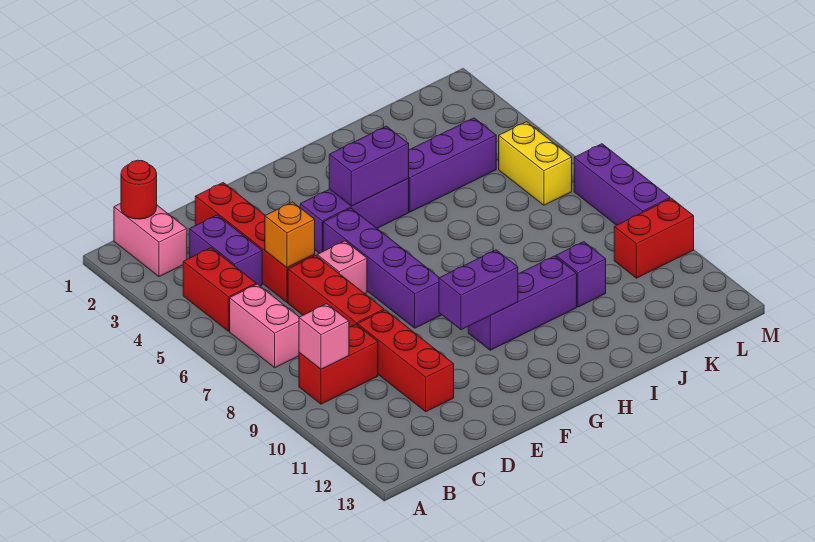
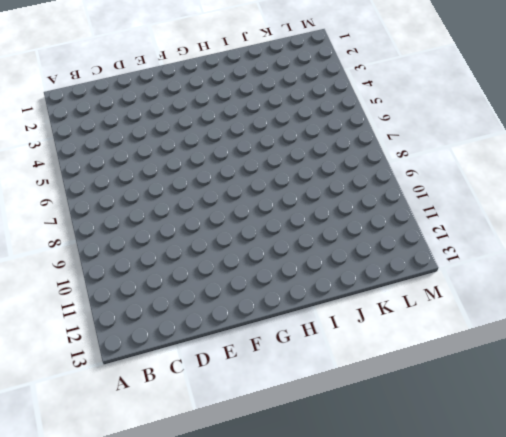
none -> pink 1x2 brick [114,203,187,277]
none -> red 1x2 brick [183,248,256,331]
none -> pink 1x2 brick [230,284,299,368]

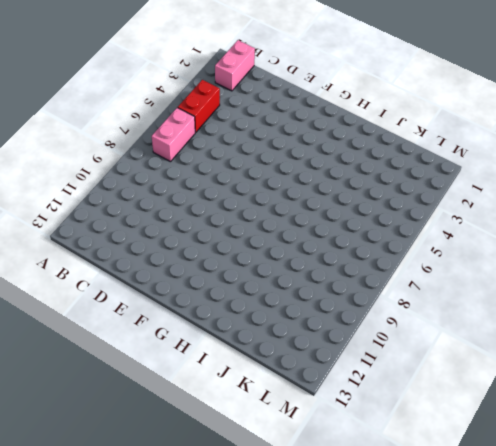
none -> red 1x2 brick [299,325,378,404]
none -> purple 1x2 brick [189,215,262,286]
none -> red 1x4 brick [195,183,315,302]

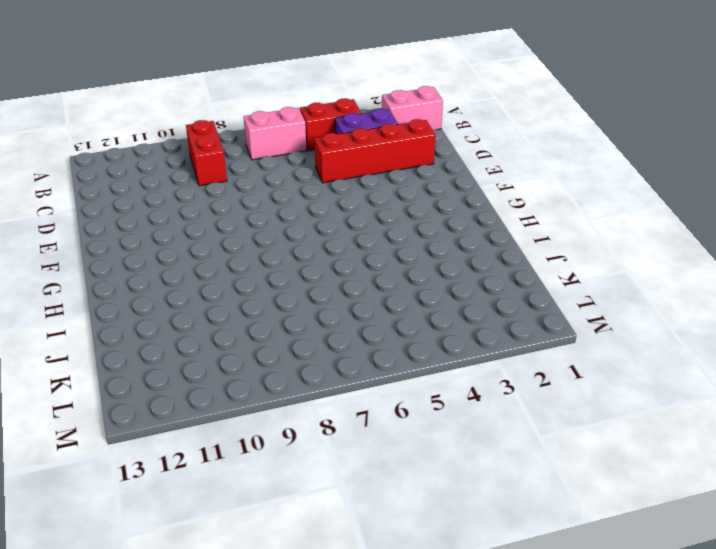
none -> red 1x3 brick [288,255,384,327]
none -> red 1x3 brick [357,310,454,412]
none -> pink 1x1 brick [317,241,367,294]

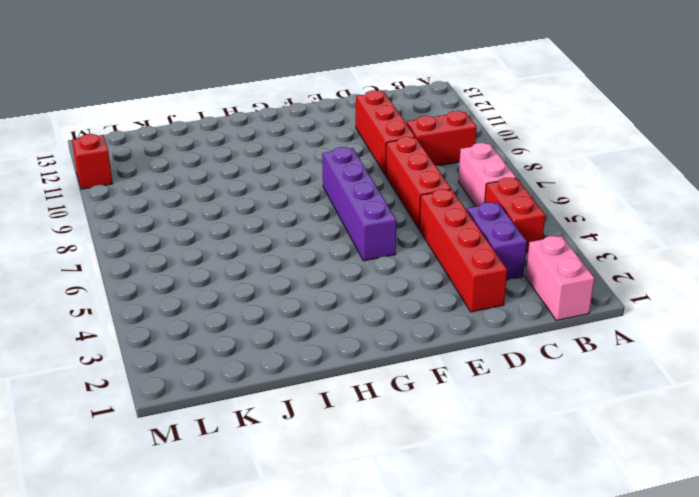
red 1x1 brick [72,134,113,189] -> none
none -> pink 1x1 brick [317,241,367,294]
none -> purple 1x3 brick [300,179,409,253]
none -> purple 1x3 brick [468,256,577,350]

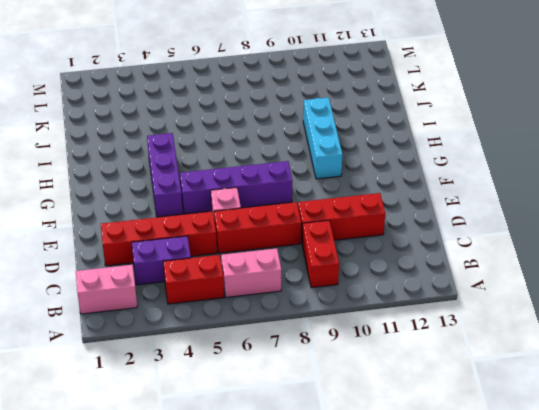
cyan 1x3 brick [303,97,342,179] -> purple 1x3 brick [468,256,577,350]
none -> purple 1x3 brick [408,118,496,212]
none -> purple 1x1 brick [556,242,606,307]
none -> yellow 1x2 brick [499,122,572,205]

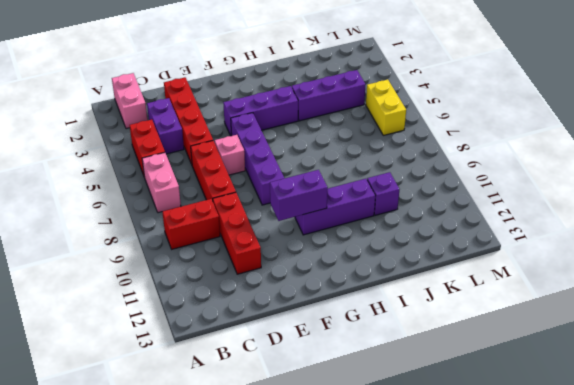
none -> red 1x2 brick [614,198,694,278]
none -> purple 1x3 brick [574,144,670,225]
none -> red 1x1 round brick [121,160,157,219]

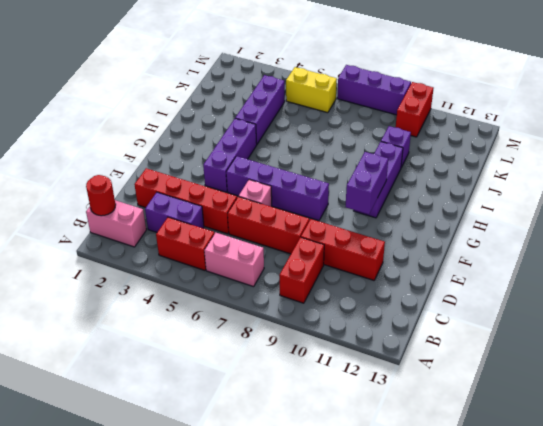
none -> pink 1x1 brick [299,304,349,369]
none -> orange 1x1 brick [265,202,315,268]
none -> purple 1x2 brick [329,126,409,206]

